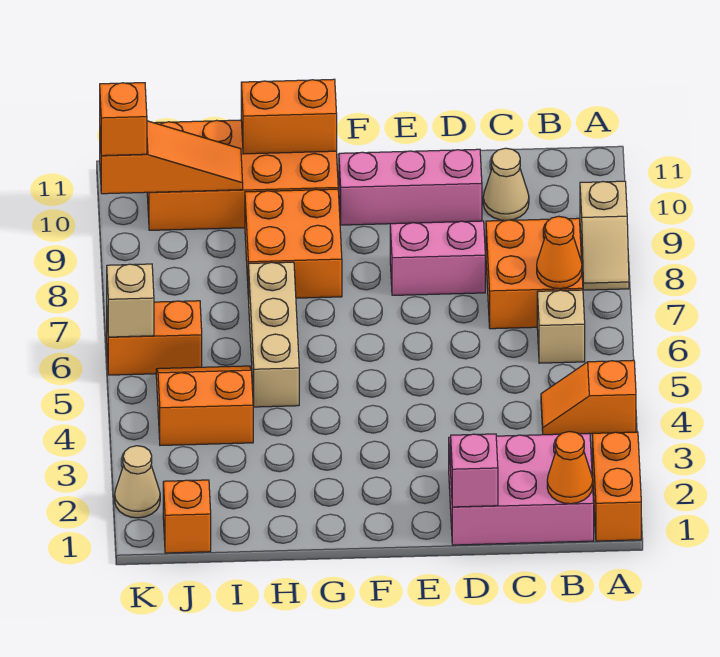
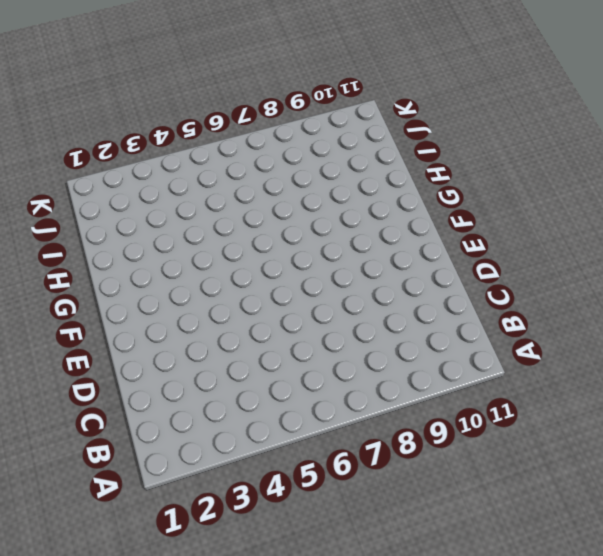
none -> orange 1x2 brick [592,432,641,541]
none -> orange 1x2 slope [541,360,636,435]
none -> tan 1x2 slope [580,181,629,290]

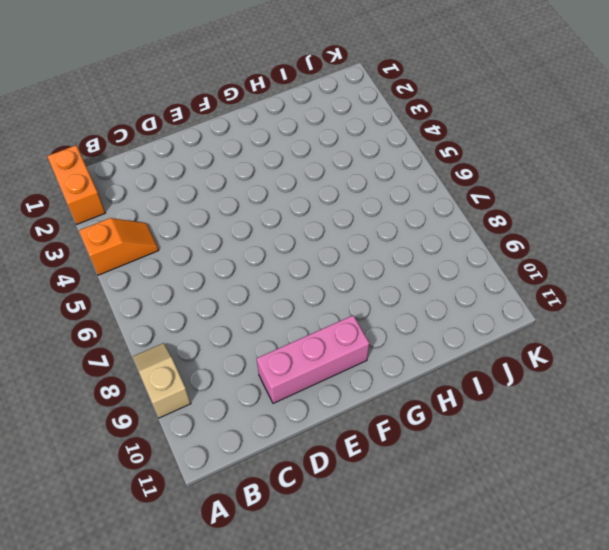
none -> pink 2x3 brick [449,433,594,545]
none -> tan 1x1 brick [537,290,585,363]
none -> orange 2x2 brick [486,218,583,329]

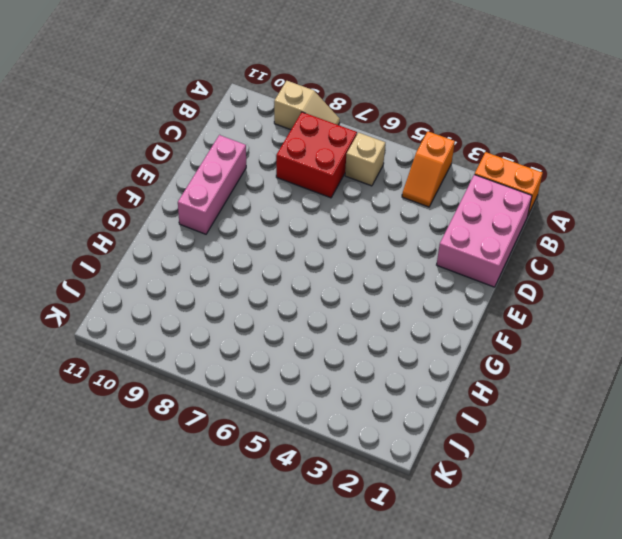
red 2x2 brick [276,112,357,198] -> orange 2x2 brick [486,218,583,329]
none -> tan 1x1 cone [483,148,529,220]
none -> pink 1x2 brick [390,221,485,295]
none -> orange 2x2 brick [245,189,342,299]

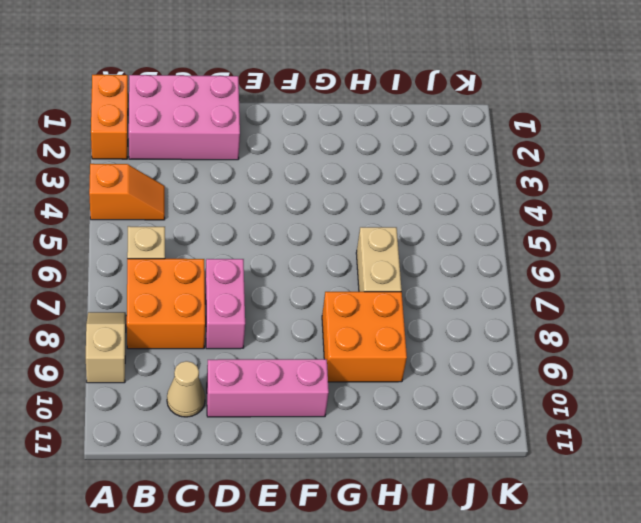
pink 1x2 brick [205,259,245,349] -> pink 1x2 brick turned to [390,221,485,295]
tan 1x2 brick [356,227,402,292] -> tan 1x3 brick [249,262,299,407]
none -> orange 2x4 brick [147,120,338,230]
none -> orange 2x2 slope [156,366,253,445]
none -> orange 1x1 brick [163,480,211,553]

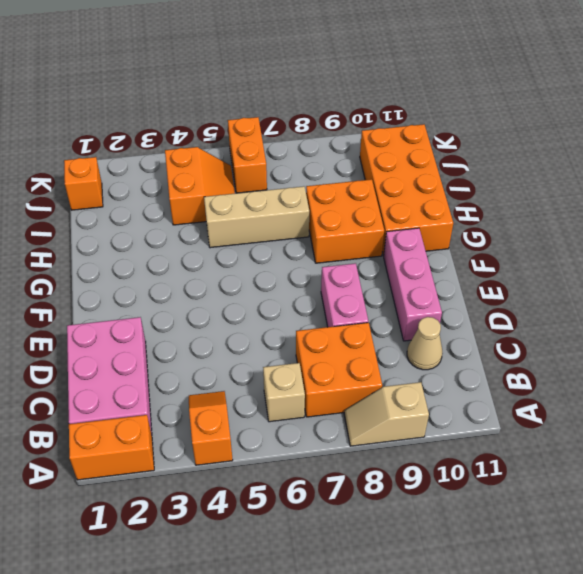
none -> tan 1x1 cone [115,446,160,518]
none -> orange 1x1 cone [547,432,593,504]
none -> orange 1x1 cone [537,216,582,289]

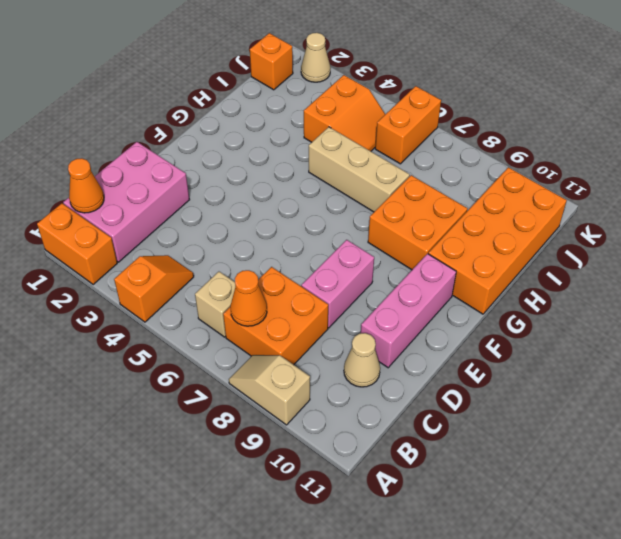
none -> pink 1x1 brick [451,434,498,507]
none -> orange 1x2 brick [241,79,337,154]
none -> orange 1x3 slope [100,121,243,194]

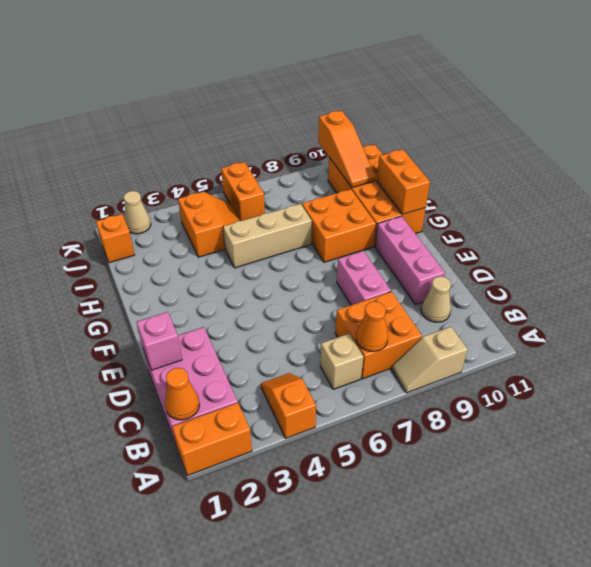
none -> tan 1x1 brick [107,264,154,337]
none -> orange 1x1 brick [100,83,147,156]

